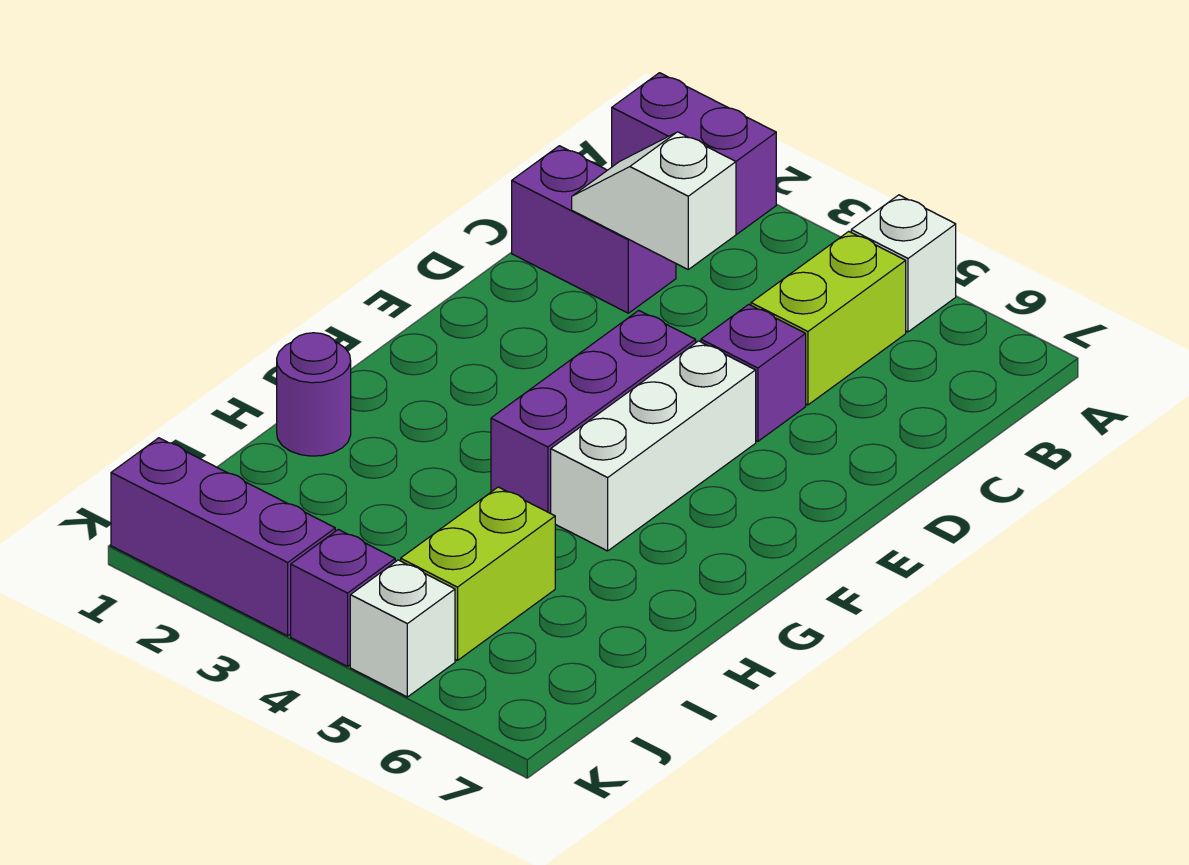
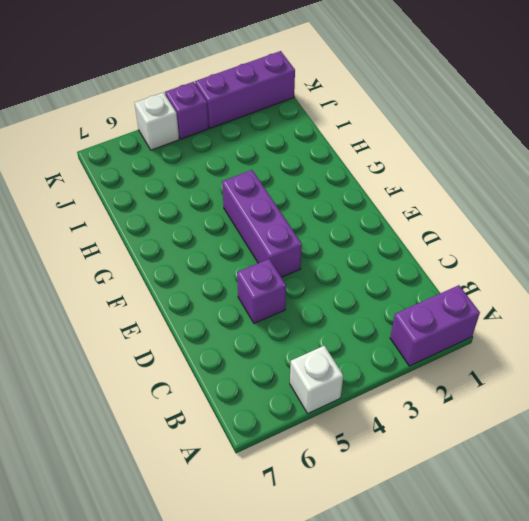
none -> lime 1x2 brick [751,231,906,405]
none -> purple 1x2 brick [512,146,676,313]
none -> white 1x3 brick [551,341,756,551]

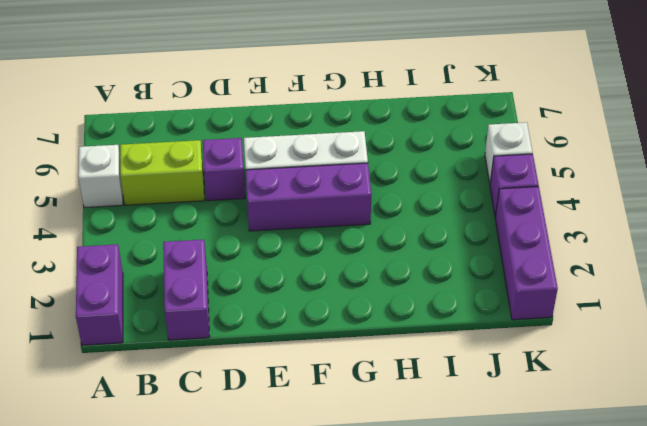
none -> purple 1x1 round brick [277,333,351,456]
none -> lime 1x2 brick [401,487,555,661]
none -> white 1x2 slope [572,132,736,269]

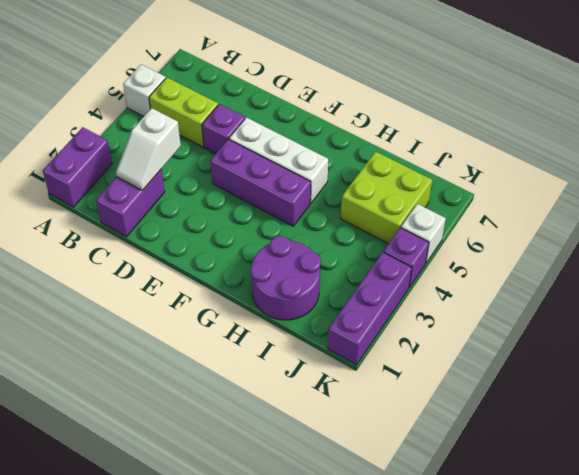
purple 2x2 round brick [250,236,321,320] -> purple 1x1 round brick [277,333,351,456]
lime 2x2 brick [341,152,432,244] -> lime 1x2 brick [401,487,555,661]

